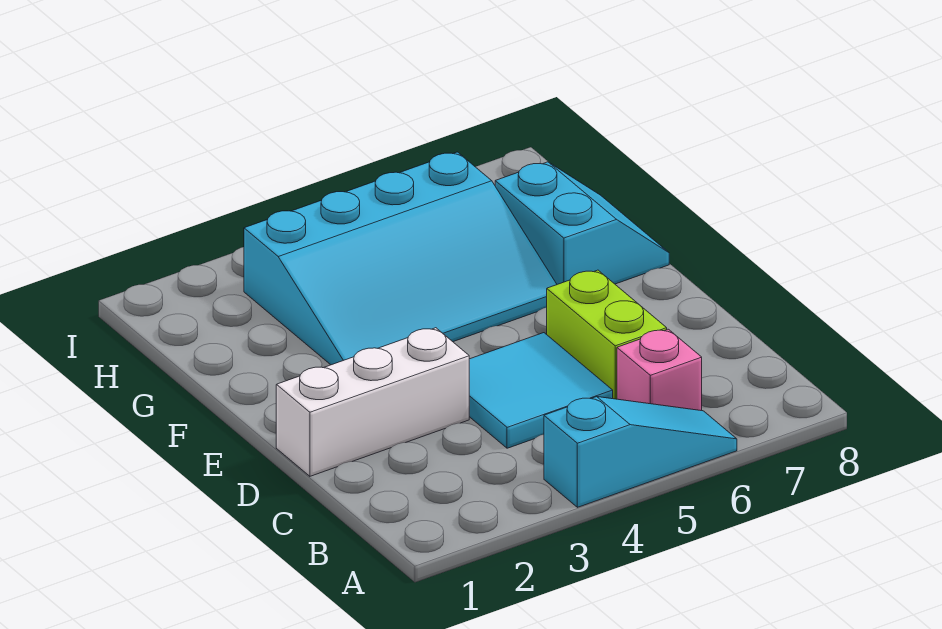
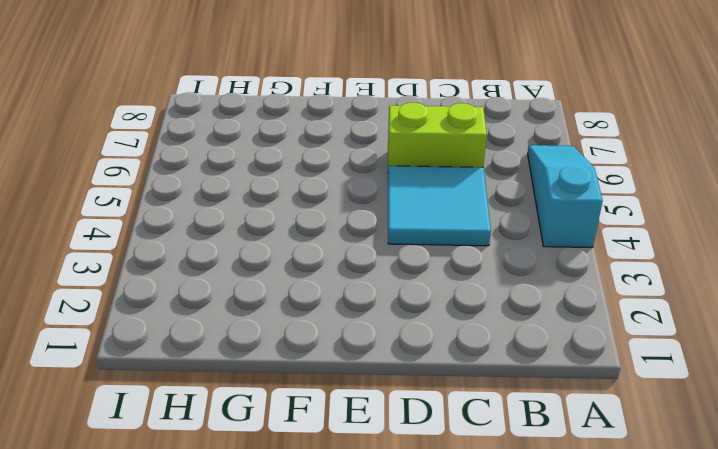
none -> pink 1x1 brick [617,329,702,411]
none -> white 1x3 brick [276,328,469,476]

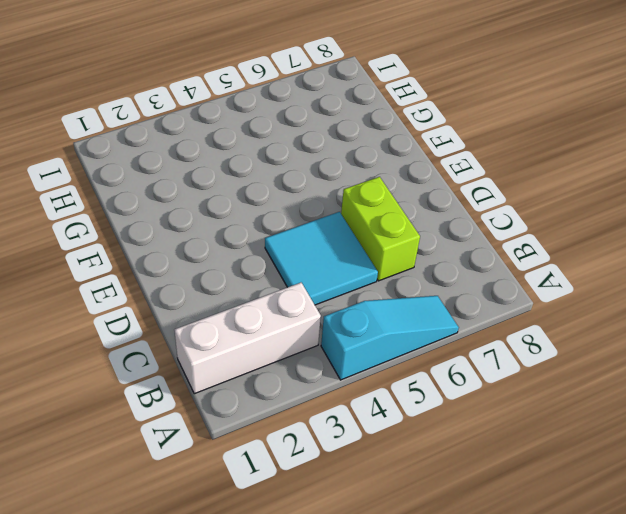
white 1x3 brick [175,283,321,394] -> white 1x3 brick moved to [276,328,469,476]
none -> pink 1x1 brick [617,329,702,411]
none -> cyan 3x4 slope [244,152,557,365]

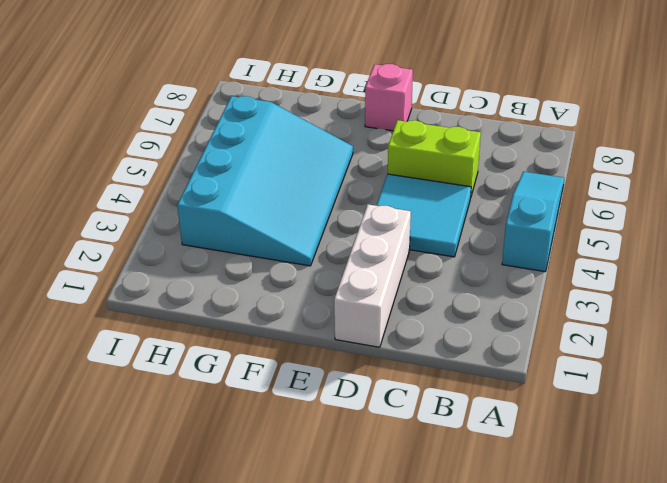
pink 1x1 brick [365,64,413,131] -> pink 1x1 brick moved to [617,329,702,411]
none -> cyan 2x2 slope [495,162,669,284]

